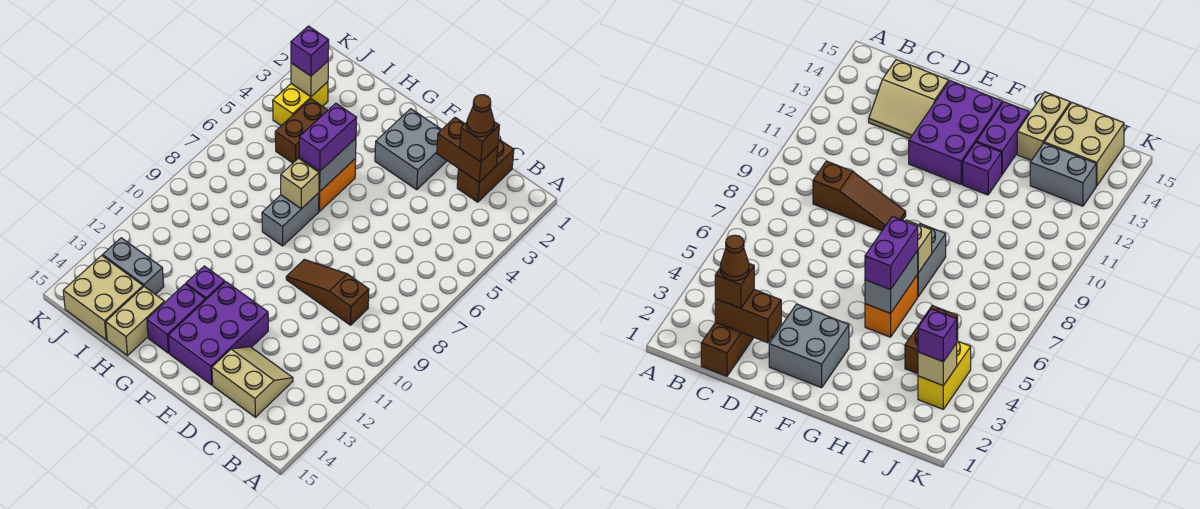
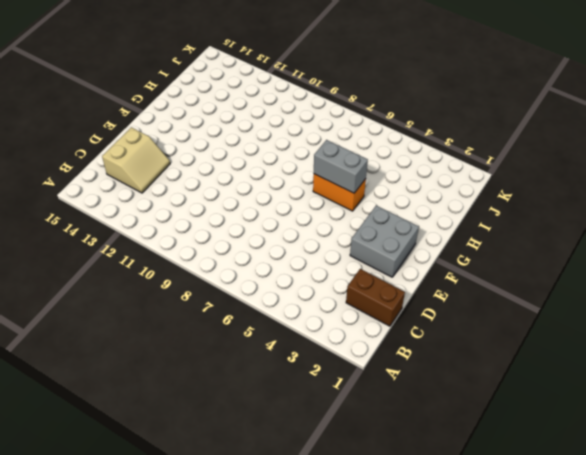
none -> brown 1x3 slope [286,260,369,325]
none -> purple 2x3 brick [168,282,268,385]
none -> grey 1x2 brick [262,193,319,246]

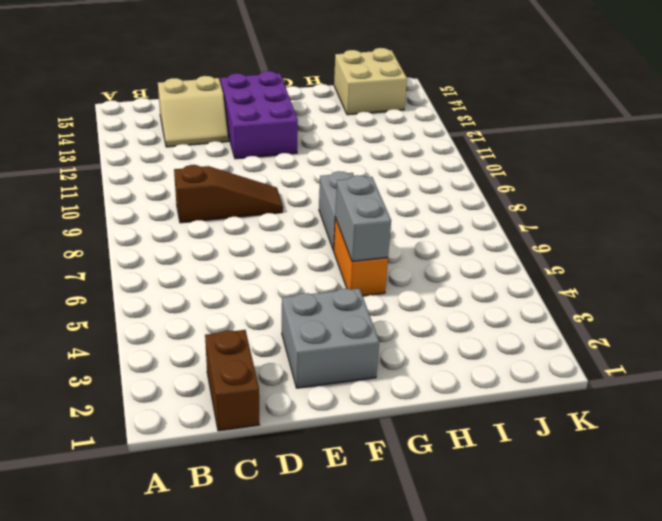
none -> purple 1x1 brick [186,266,225,300]
none -> purple 1x2 brick [147,284,205,353]
none -> tan 1x2 brick [106,287,165,356]

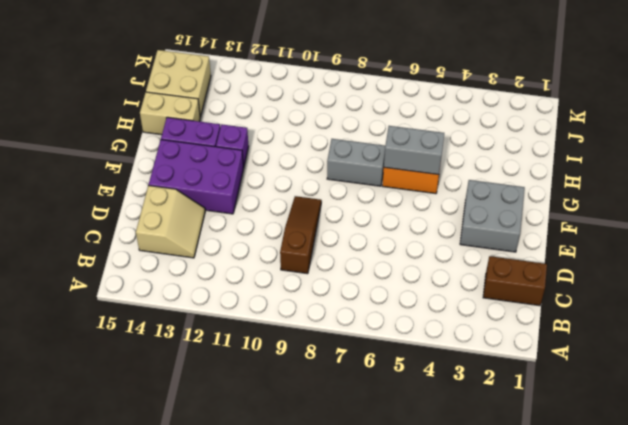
none -> brown 1x2 brick [275,99,328,163]
none -> grey 1x2 brick [103,238,164,295]
none -> yellow 1x2 brick [273,82,328,126]

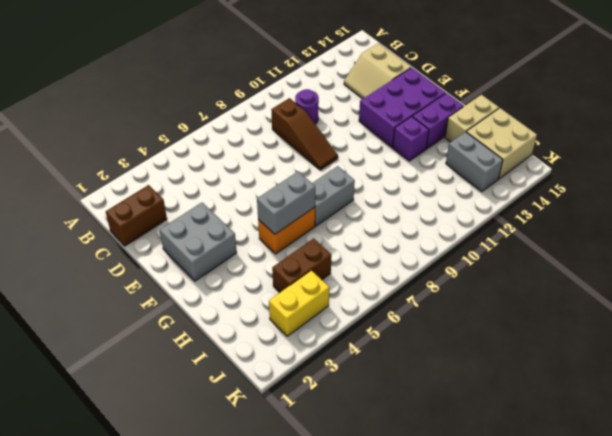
purple 1x1 round brick [295,89,319,124] -> none
none -> brown 1x2 brick [437,117,498,182]
none -> tan 1x1 brick [281,158,319,209]
none -> tan 1x1 brick [291,61,328,97]

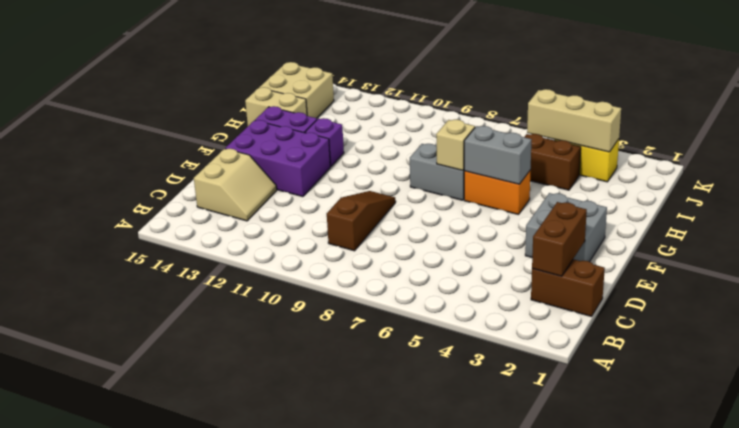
tan 1x3 brick [527,89,621,152] -> tan 1x1 brick [291,61,328,97]
none -> grey 1x2 brick [103,238,164,295]
none -> brown 1x1 brick [460,122,500,162]
none -> purple 1x2 brick [299,103,357,171]

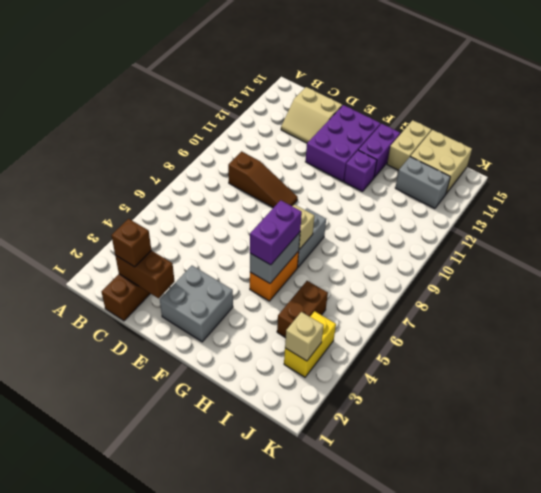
none -> purple 1x1 brick [291,26,329,76]
none -> brown 1x1 cone [467,95,494,137]

